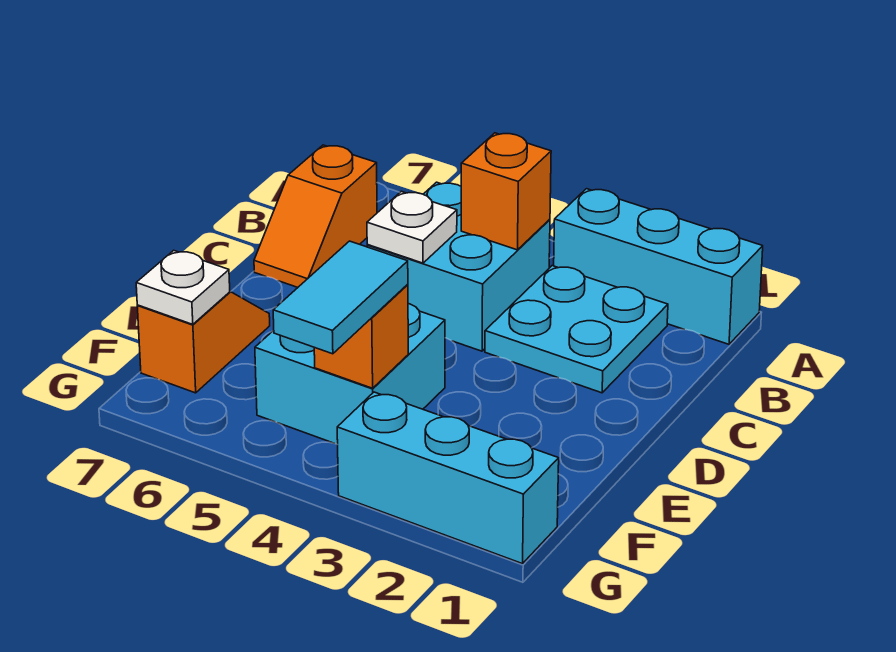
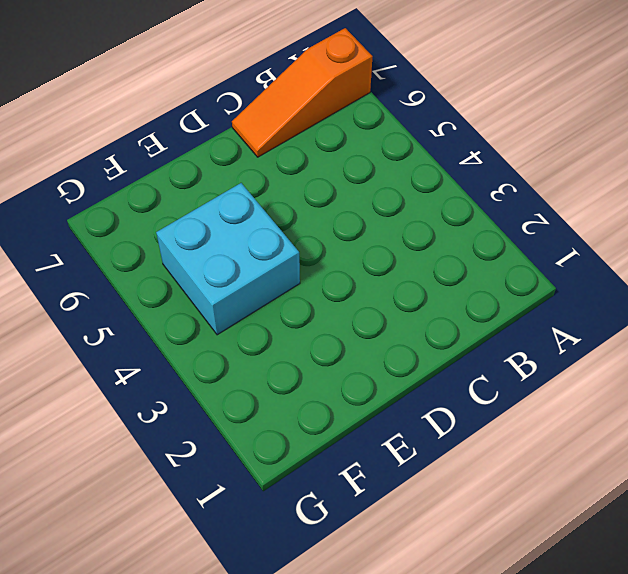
orange 1x3 slope [232,28,372,157] -> orange 1x2 slope [254,145,377,287]
none -> cyan 1x3 brick [554,189,763,344]
none -> cyan 2x2 plate [485,266,668,393]
none -> cyan 2x2 brick [367,182,550,351]

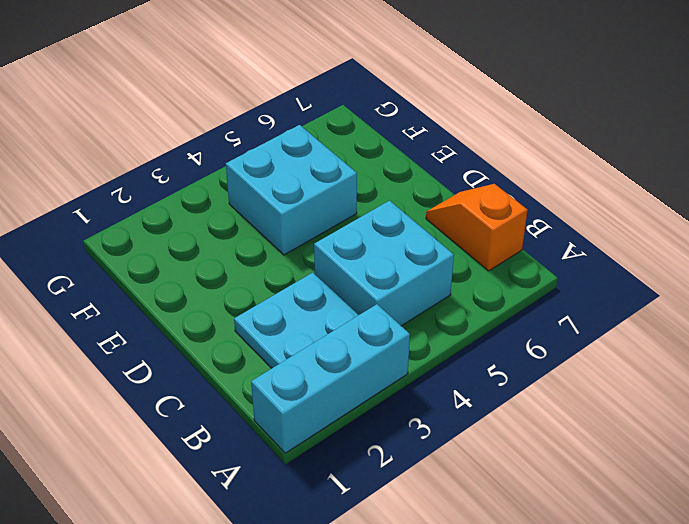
none -> orange 1x2 slope [137,292,270,393]
none -> cyan 1x3 brick [337,392,559,564]
none -> orange 1x1 brick [461,133,551,250]

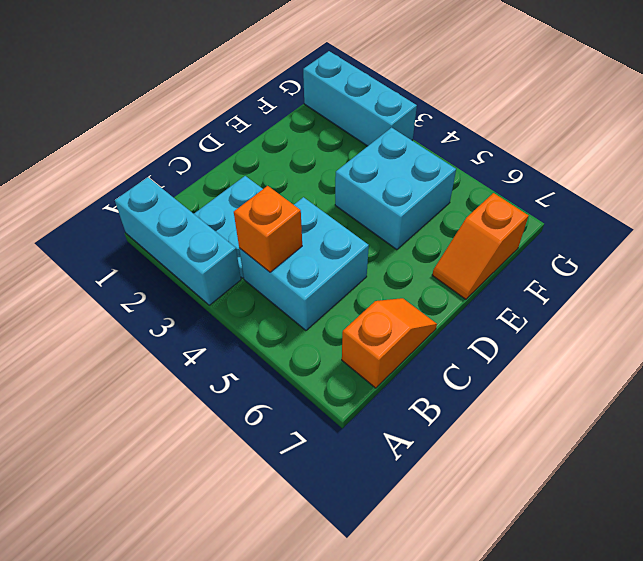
none -> white 1x1 plate [367,191,457,263]
none -> orange 1x1 brick [314,285,408,388]
none -> white 1x1 plate [136,250,230,324]

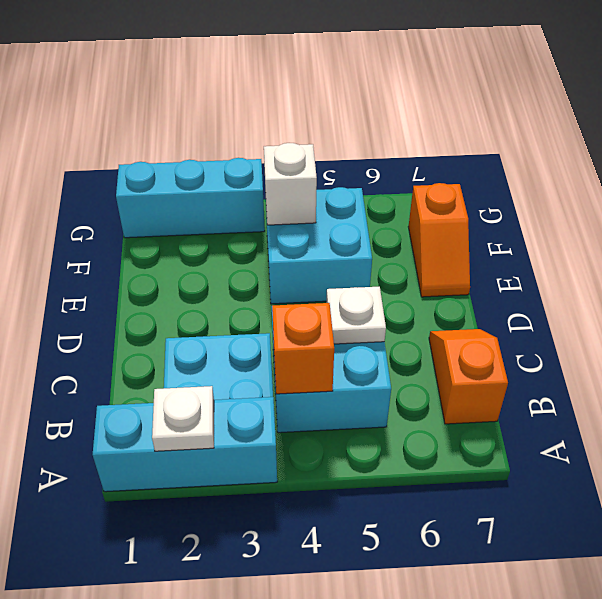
white 1x1 plate [152,386,214,451] -> white 1x1 plate moved to [136,250,230,324]
white 1x1 brick [264,143,317,225] -> orange 1x1 brick [314,285,408,388]
none -> cyan 1x2 tile [273,241,408,354]

